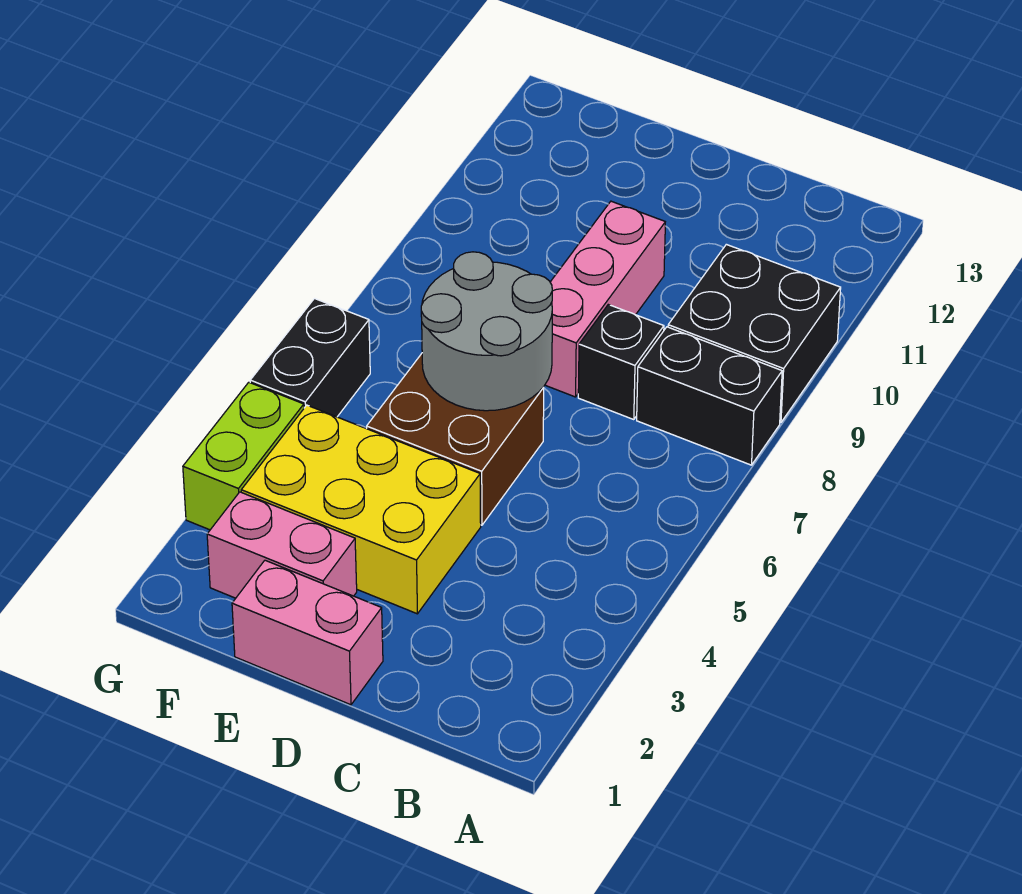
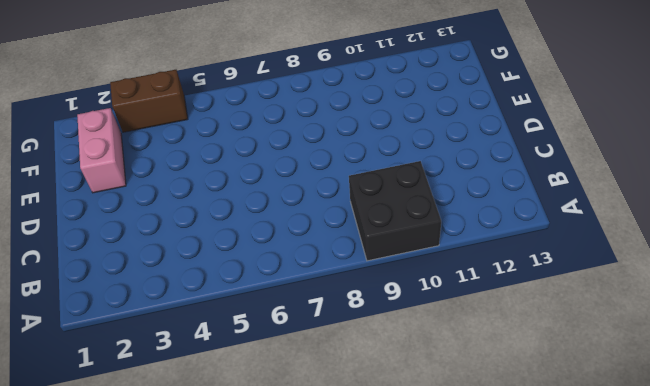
brown 1x2 brick [110,70,188,132] -> lime 1x2 brick [183,382,304,530]
none -> black 1x2 brick [637,327,782,465]
none -> black 1x1 brick [578,305,664,419]

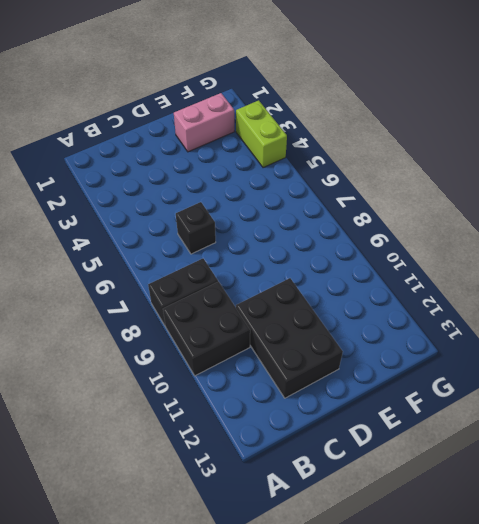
black 1x1 brick [176,202,216,254] -> black 1x1 brick moved to [578,305,664,419]
black 2x3 brick [236,278,343,398] -> pink 1x3 brick [545,201,665,397]
none -> pink 1x2 brick [232,560,383,705]
none -> yellow 2x3 brick [241,405,481,614]

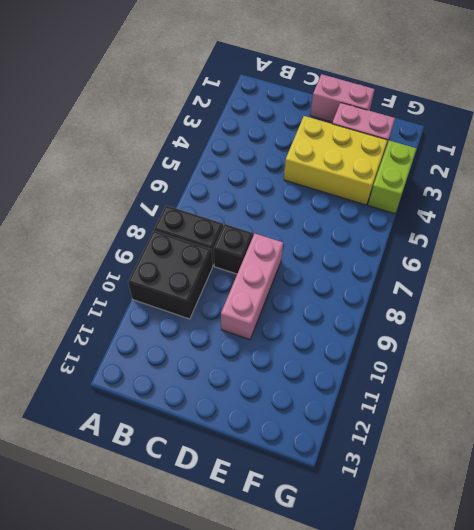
none -> brown 2x2 brick [367,354,544,525]
none -> black 1x2 brick [250,299,370,417]

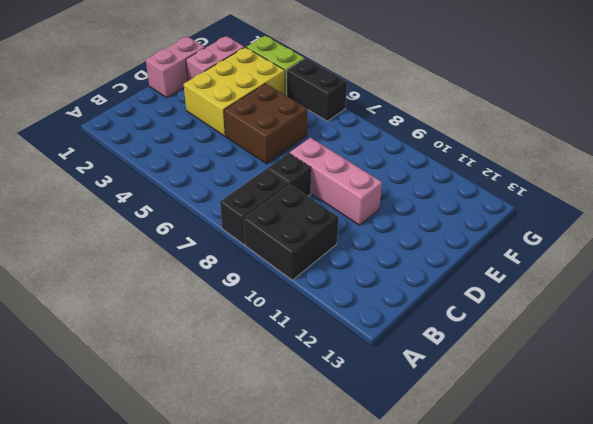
none -> grey 2x2 round brick [421,252,552,411]

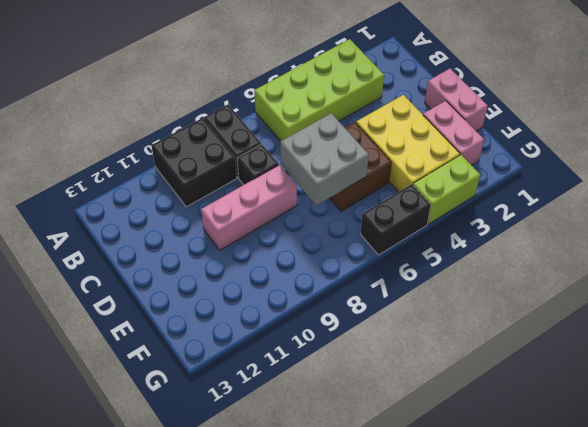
lime 2x4 brick [254,39,384,141] -> none
grey 2x2 brick [280,113,369,206] -> grey 2x2 round brick [421,252,552,411]

